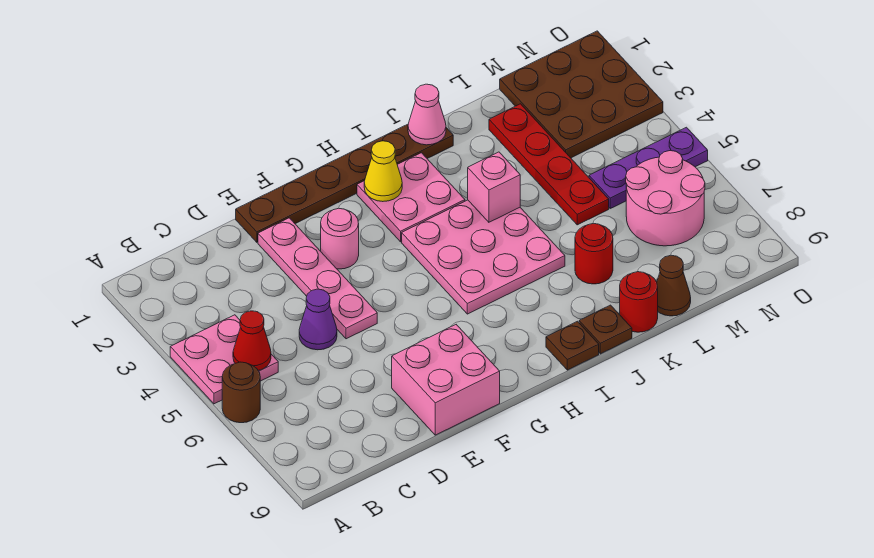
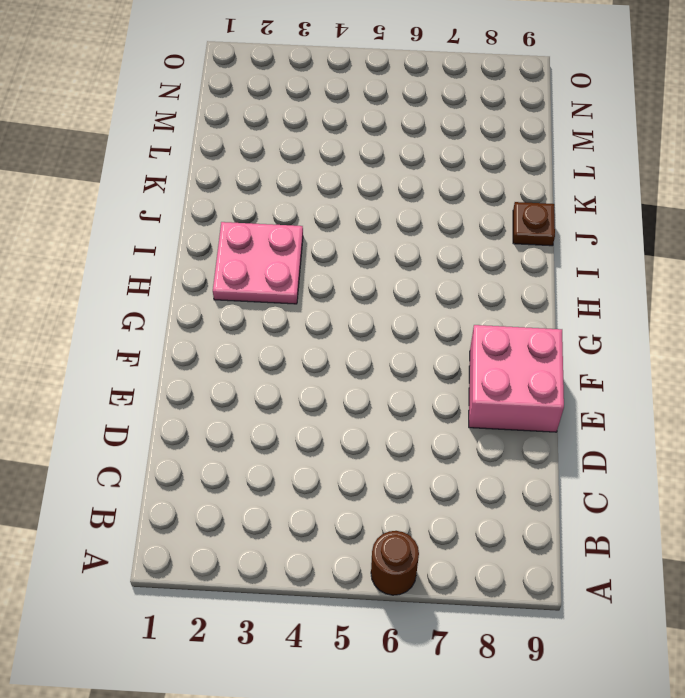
none -> pink 2x2 plate [170,315,278,404]
none -> purple 1x1 cone [299,289,337,350]
none -> brown 1x6 plate [236,124,453,242]

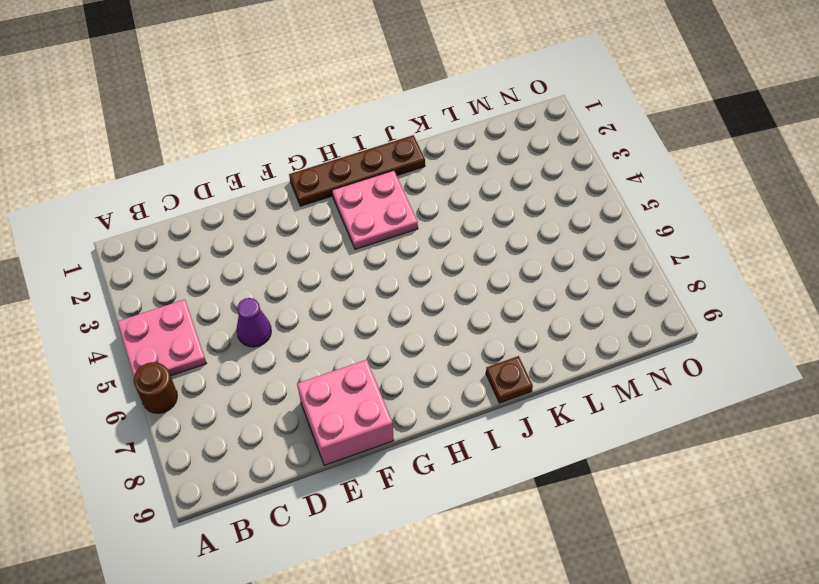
brown 1x4 plate [289,135,425,206] -> brown 1x6 plate [236,124,453,242]
none -> pink 1x4 plate [258,218,377,339]
none -> pink 1x1 round brick [321,208,359,269]
none -> pink 3x3 plate [402,200,565,314]

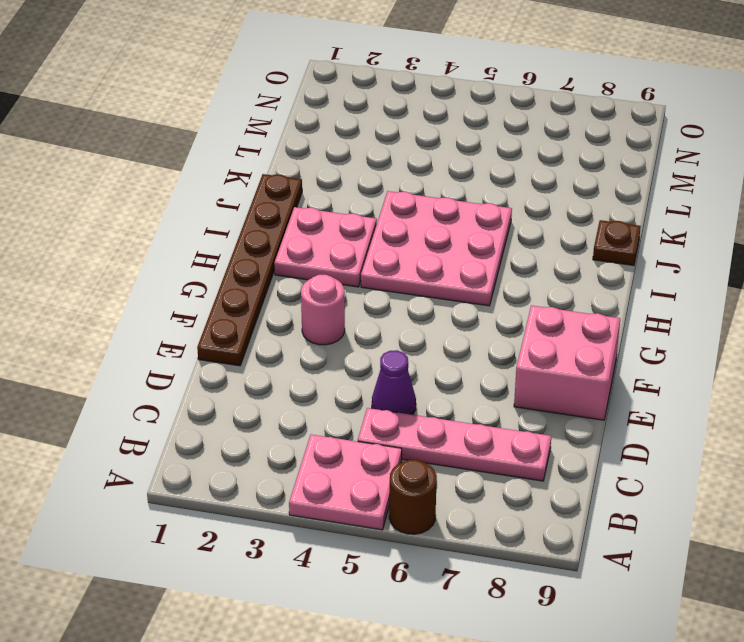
pink 1x4 plate [358,408,551,481] -> pink 1x4 plate moved to [258,218,377,339]
none -> brown 1x1 plate [546,321,599,370]
none -> red 1x1 round brick [575,223,613,284]
none -> red 1x1 round brick [620,272,658,332]

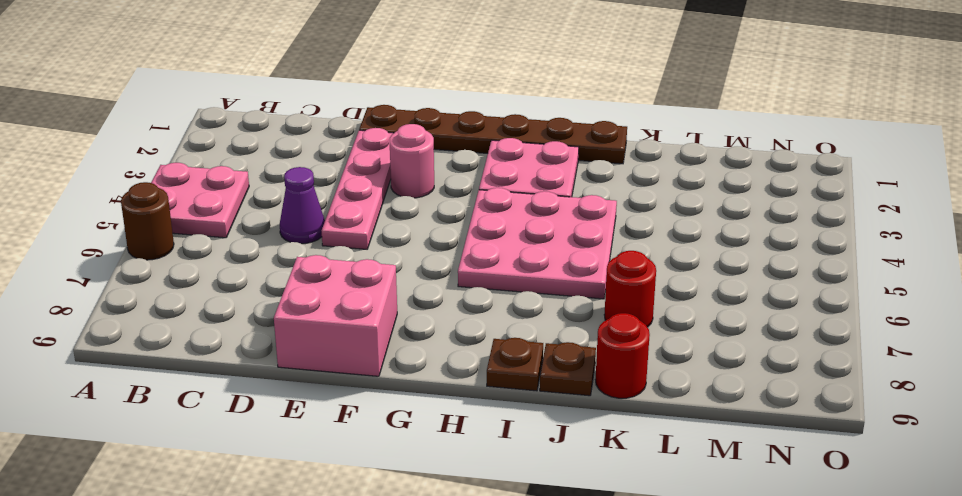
none -> red 1x4 plate [489,104,609,225]
none -> brown 1x1 cone [657,255,691,316]
none -> brown 3x3 plate [500,31,663,158]

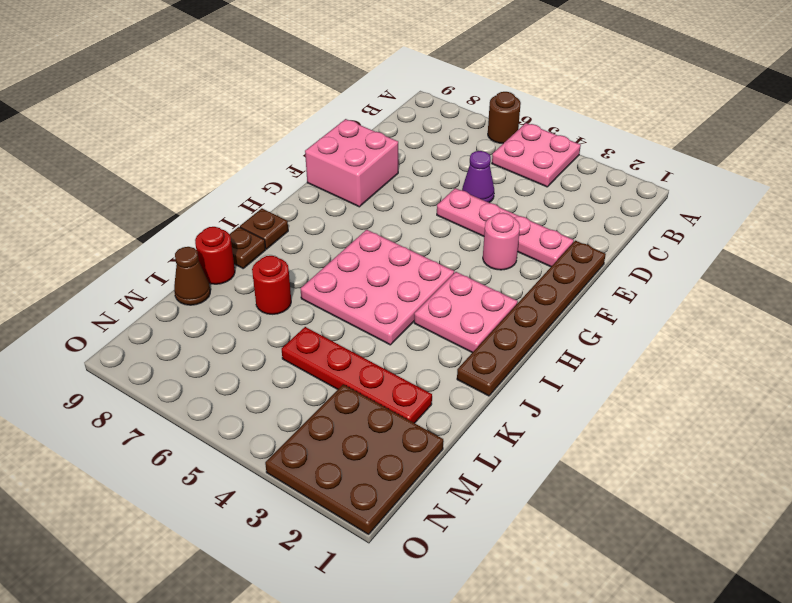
none -> purple 1x3 plate [589,127,708,208]
none -> pink 2x2 round brick [626,151,705,246]
none -> red 1x1 cone [233,311,271,371]

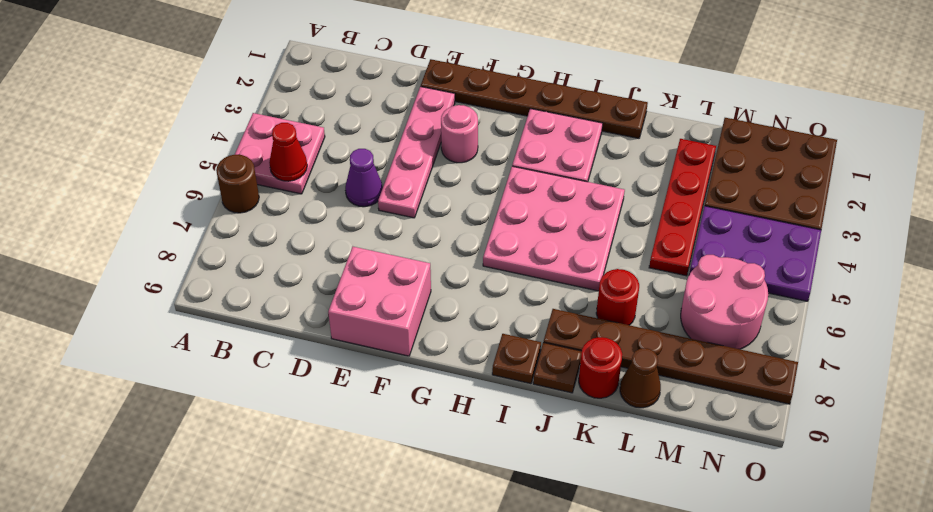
brown 1x6 plate [543,309,798,404] -> none
purple 2x3 plate [689,206,821,301] -> purple 1x3 plate [589,127,708,208]
none -> yellow 1x1 cone [364,141,402,202]
none -> pink 1x1 cone [408,84,446,145]
none -> pink 1x1 brick [468,152,520,222]

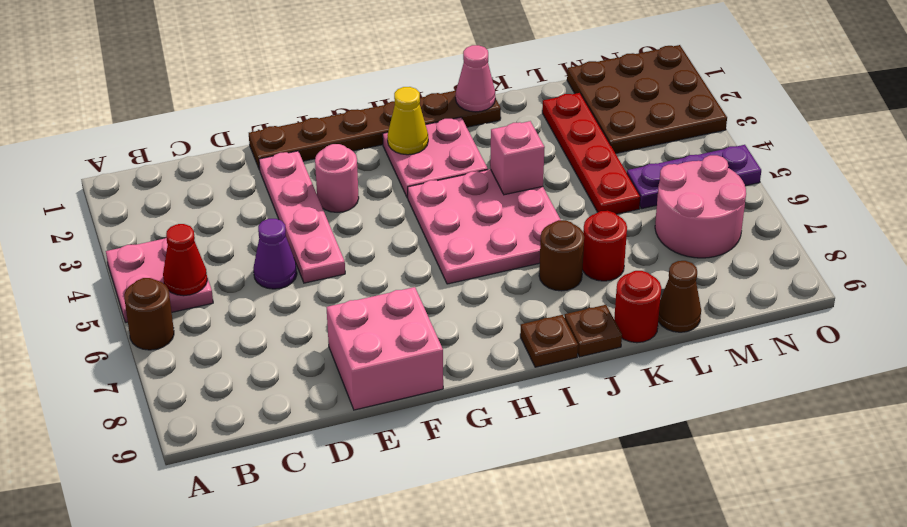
brown 1x1 round brick [539,220,584,291] -> none

